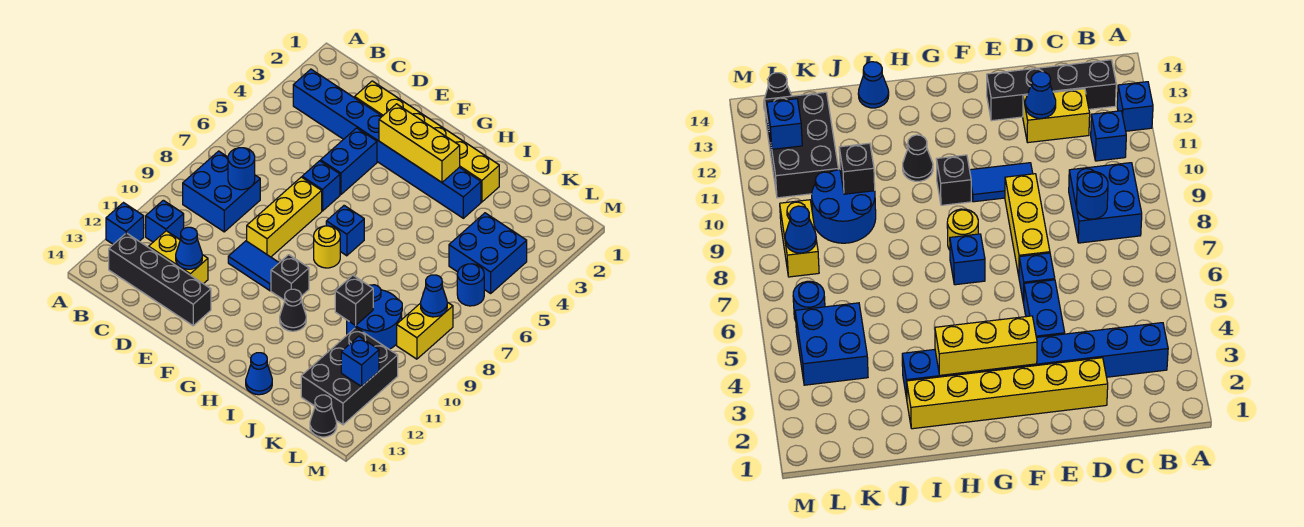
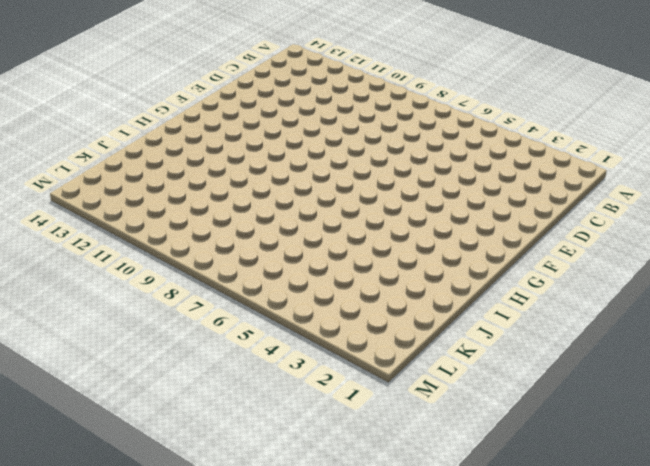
none -> blue 1x1 brick [106,203,144,244]
none -> blue 1x8 brick [293,69,481,218]
none -> blue 2x2 brick [183,151,260,232]

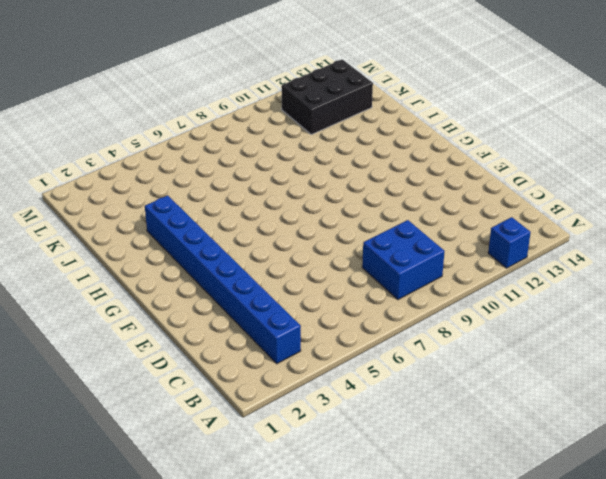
none -> blue 1x1 brick [146,200,184,242]
none -> black 1x4 brick [109,233,211,326]
none -> yellow 1x2 brick [149,231,208,284]

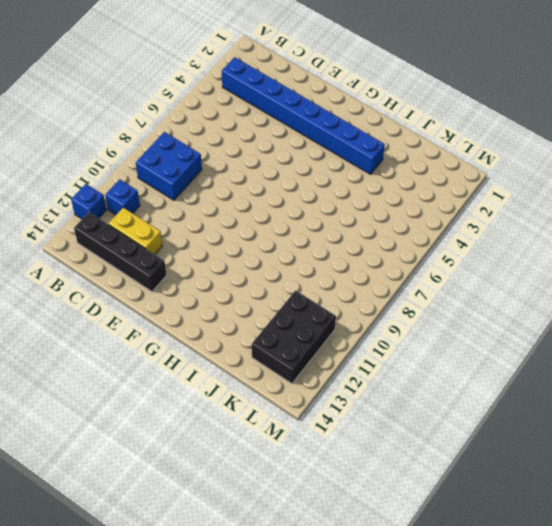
none -> yellow 1x6 brick [355,81,499,202]
none -> blue 1x2 brick [321,128,377,195]
none -> blue 1x1 brick [302,161,340,211]

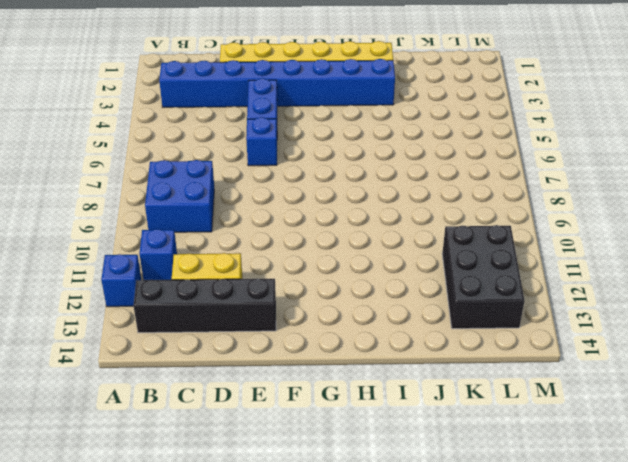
none -> yellow 1x3 brick [247,177,322,257]
none -> blue 1x2 tile [228,241,279,291]
none -> blue 1x1 brick [326,206,364,256]

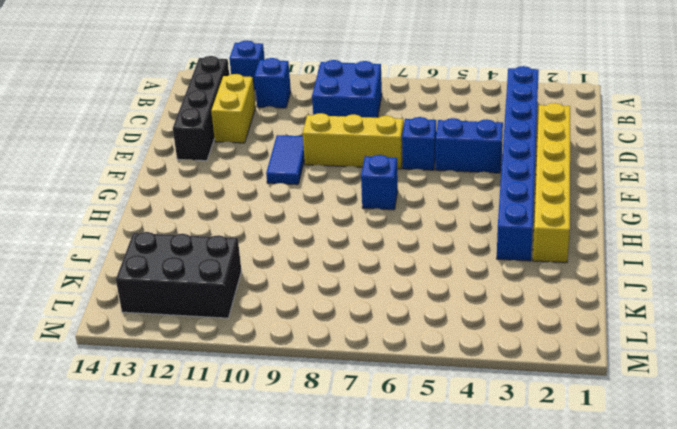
none -> yellow 1x1 round brick [314,226,340,268]
none -> black 1x1 brick [271,255,309,300]
none -> black 1x1 cone [280,289,306,331]

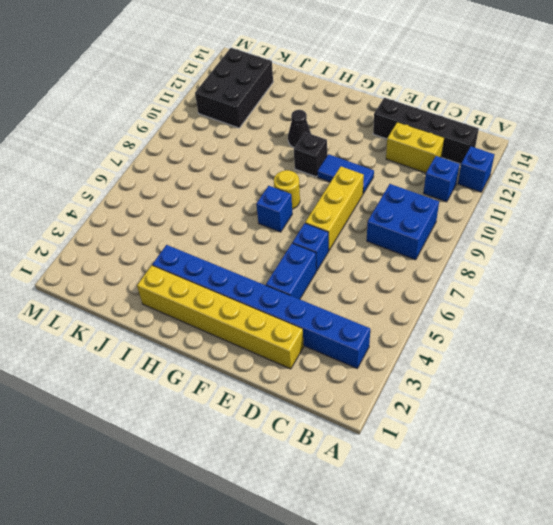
none -> blue 1x1 cone [246,353,272,395]
none -> blue 2x2 round brick [347,285,402,349]
none -> blue 2x2 brick [449,213,527,293]

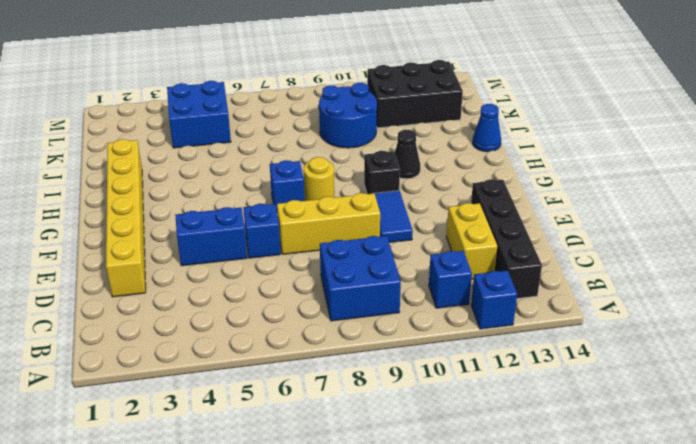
none -> blue 1x8 brick [293,69,481,218]
none -> blue 1x1 round brick [457,264,484,306]
none -> yellow 1x2 brick [397,302,453,359]

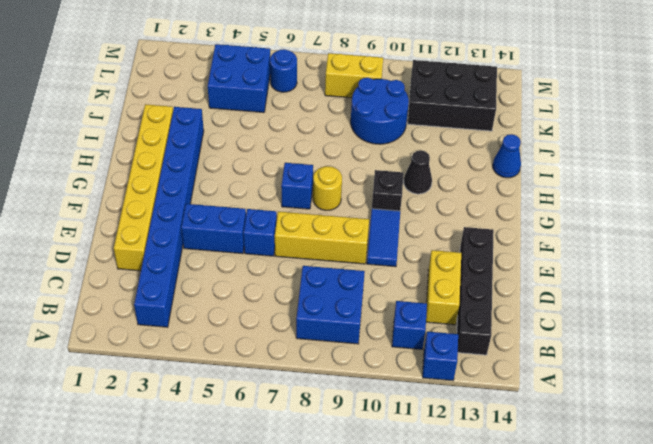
none -> black 1x1 cone [310,395,337,437]
none -> blue 1x1 round brick [228,148,255,190]
none -> blue 1x1 cone [176,227,202,269]

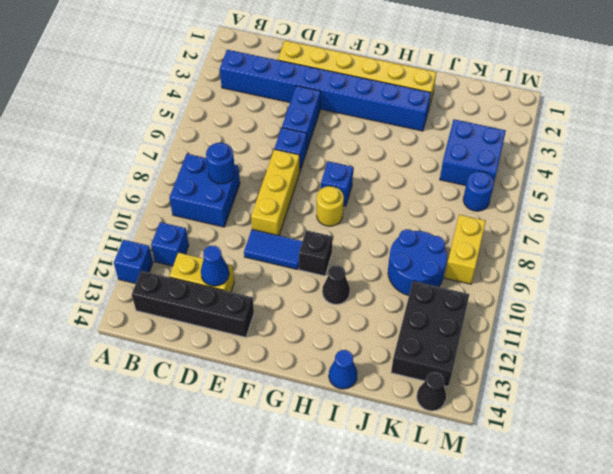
none -> yellow 1x3 brick [379,104,460,182]
none -> black 1x1 brick [335,275,373,326]
none -> blue 1x1 cone [421,275,447,317]

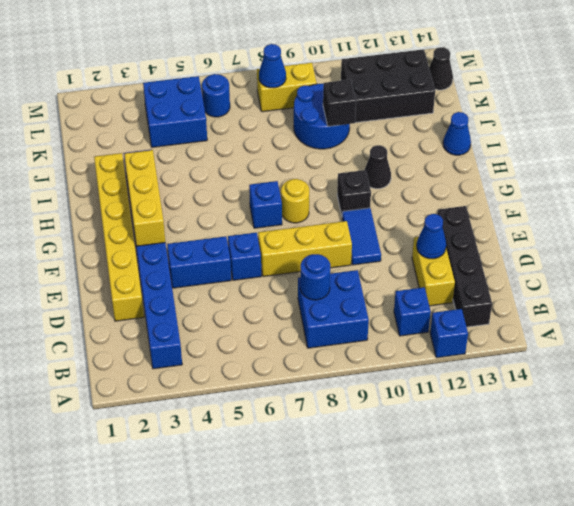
none -> blue 1x1 brick [341,336,379,386]

